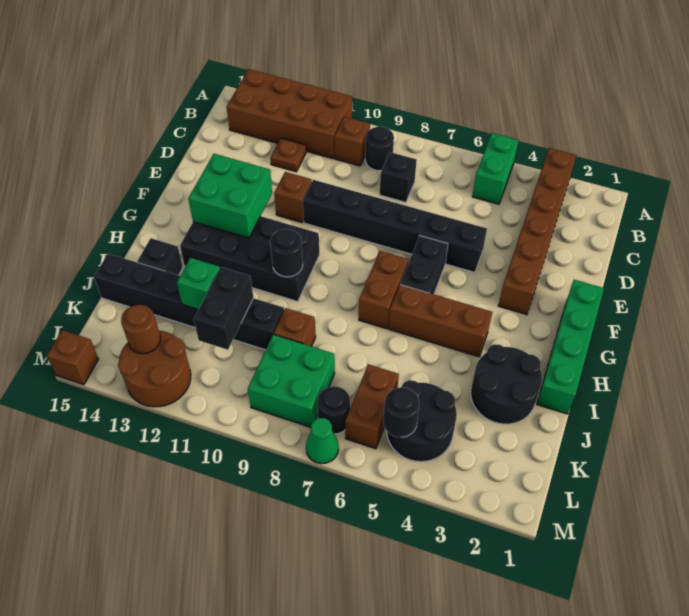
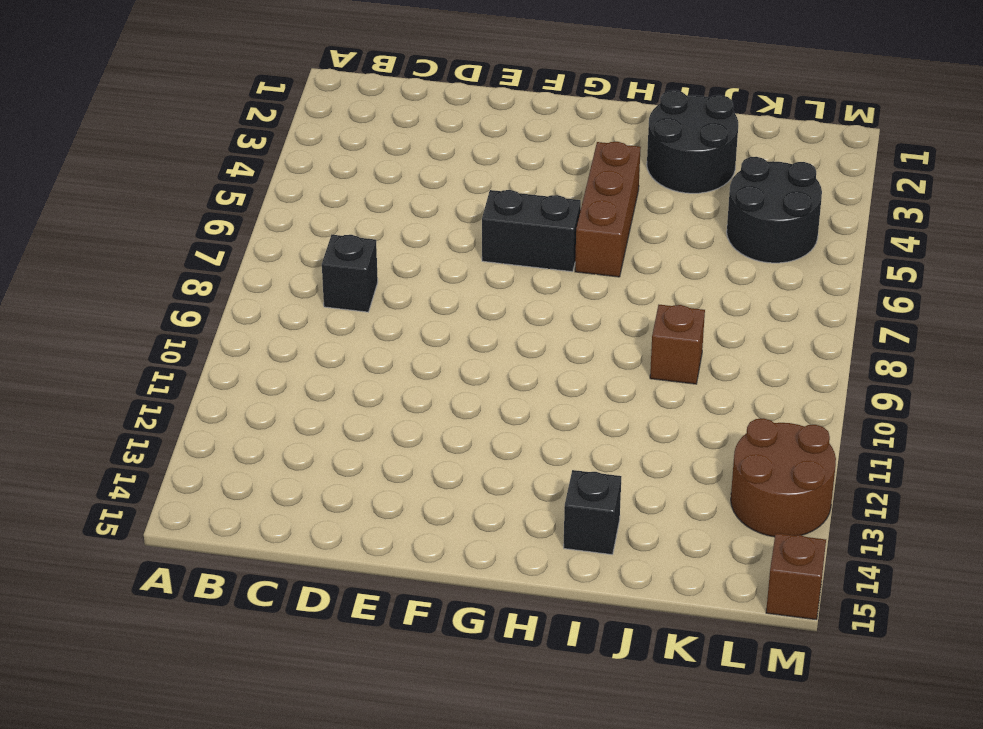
none -> brown 1x6 brick [498,148,576,315]
none -> green 1x2 brick [472,133,519,204]
none -> brown 2x4 brick [227,69,352,158]
none -> black 1x1 round brick [365,126,394,171]

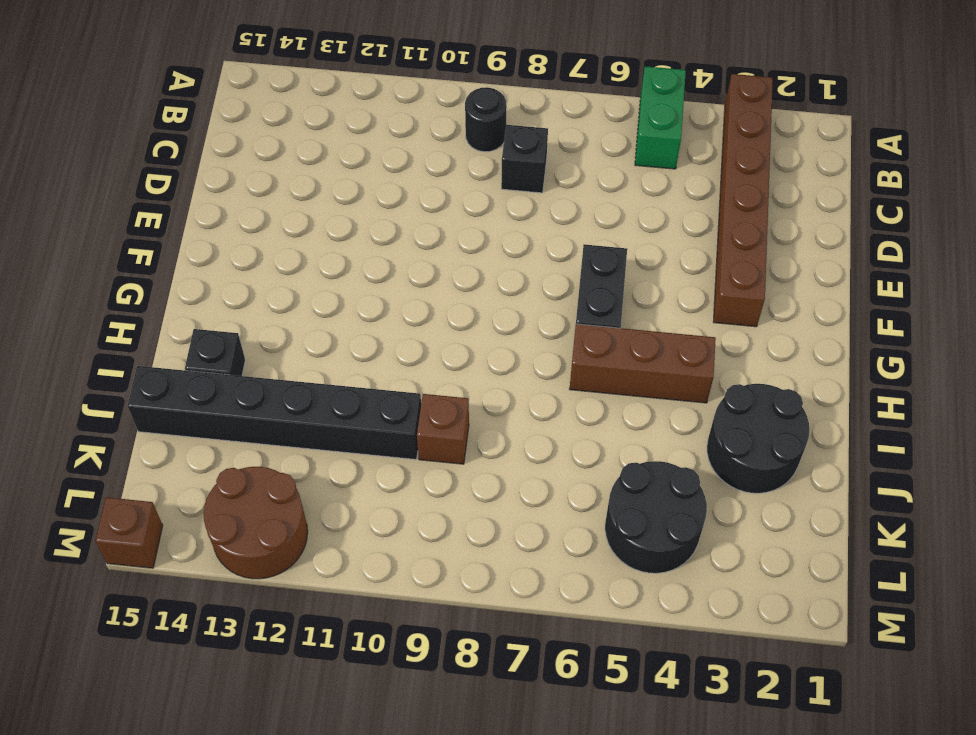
none -> brown 2x4 brick [227,69,352,158]
none -> brown 1x1 brick [334,117,370,166]
none -> brown 1x1 plate [270,138,306,172]
none -> black 1x6 brick [303,180,487,273]

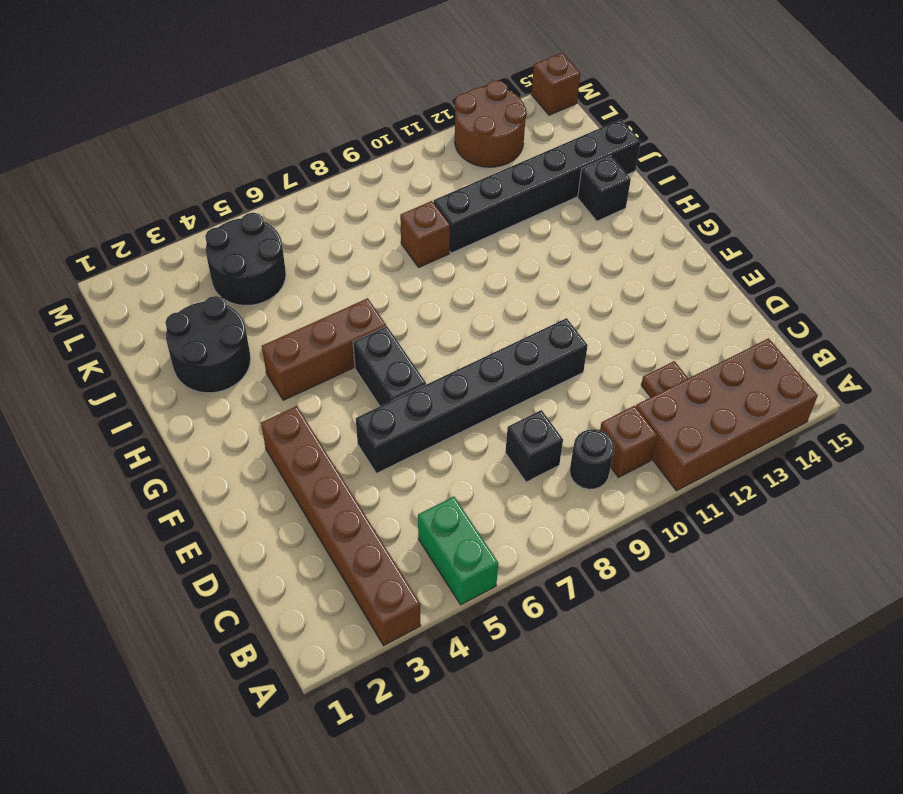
none -> brown 1x1 brick [274,172,312,223]
none -> green 1x4 brick [537,280,604,414]
none -> brown 1x2 brick [359,251,408,329]
none -> black 2x4 brick [180,216,319,302]

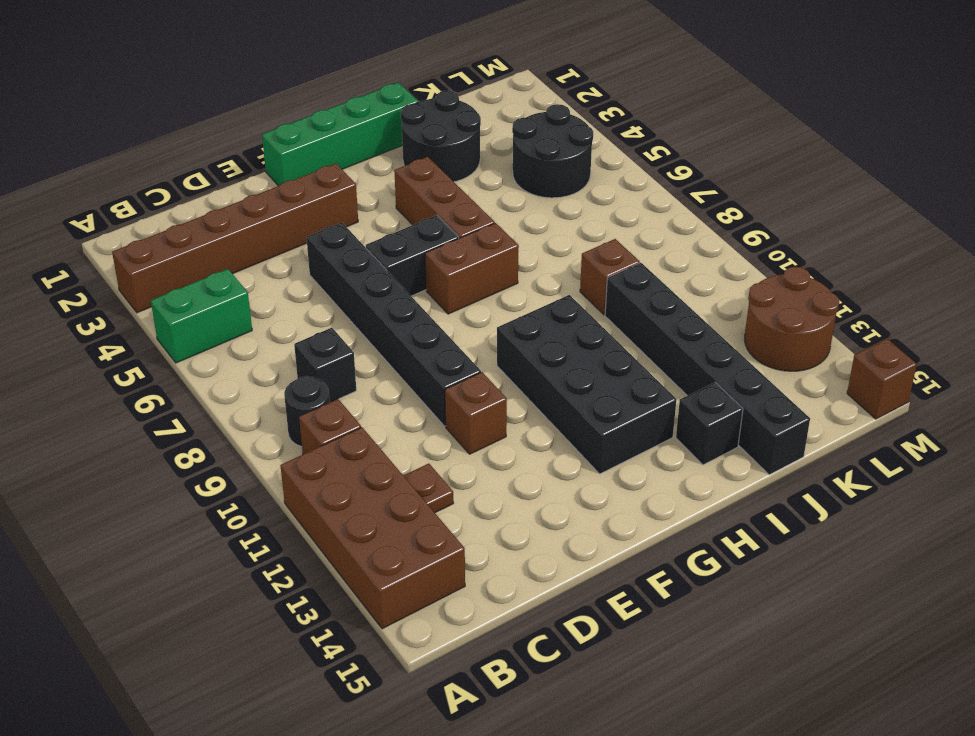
none -> brown 1x2 brick [345,364,399,449]
none -> green 2x2 brick [248,335,335,427]
none -> black 1x1 round brick [317,386,350,434]
none -> green 1x1 cone [306,418,339,464]

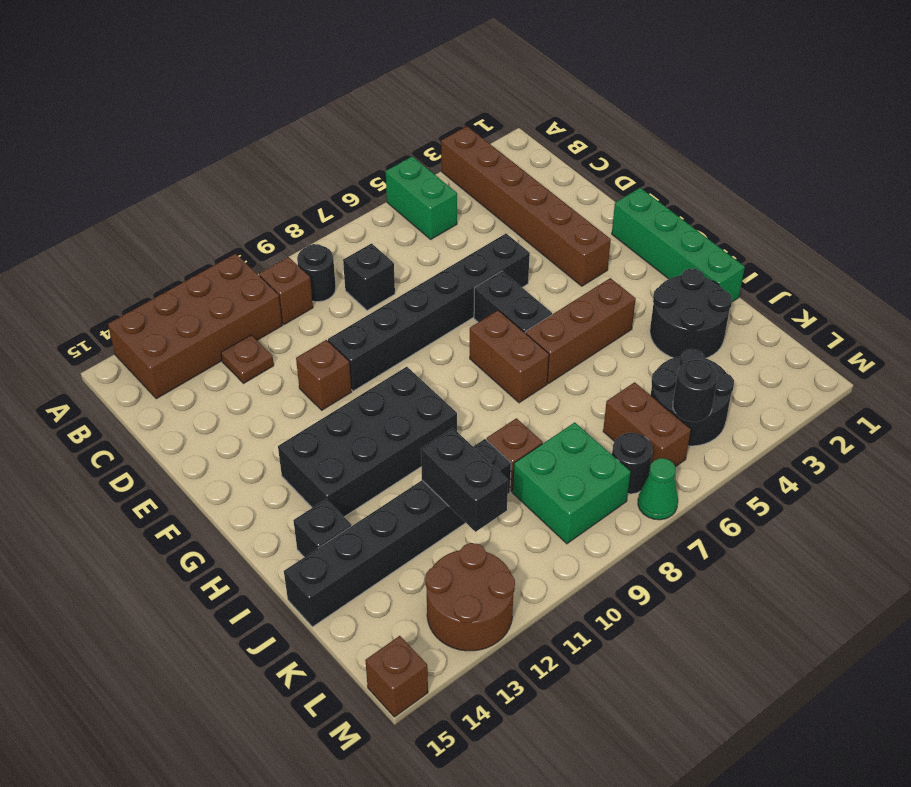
none -> green 2x2 brick [188,154,272,238]
none -> black 1x1 round brick [270,229,303,277]
none -> green 1x1 brick [177,258,220,310]
none -> brown 1x1 round brick [121,305,160,354]

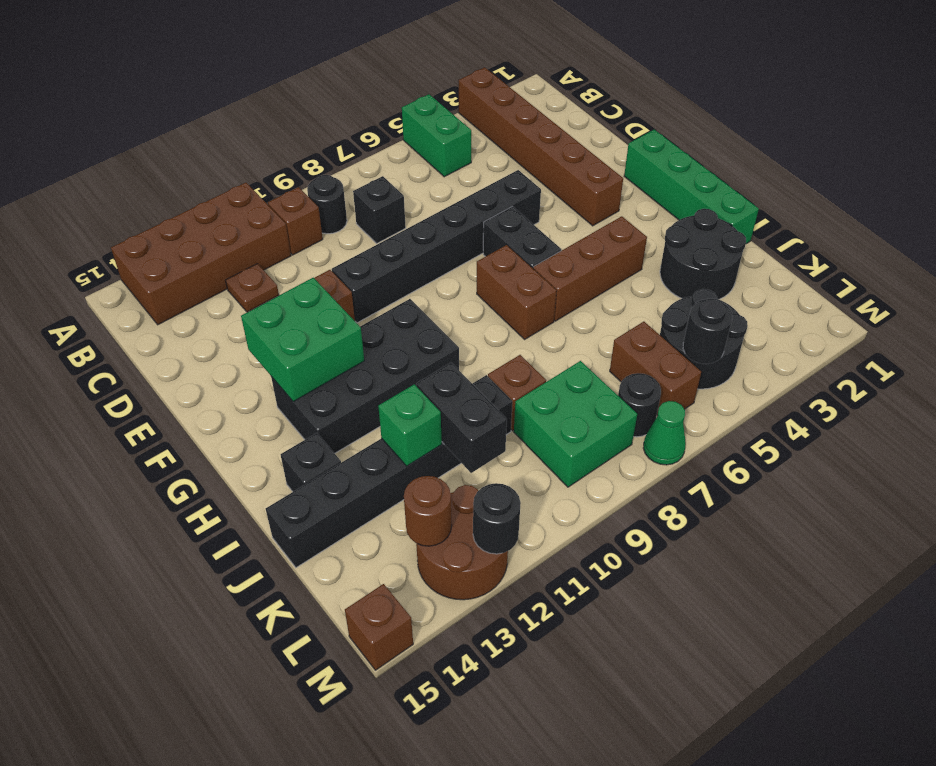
black 1x1 round brick [473,483,521,554] -> black 1x1 round brick moved to [270,229,303,277]

